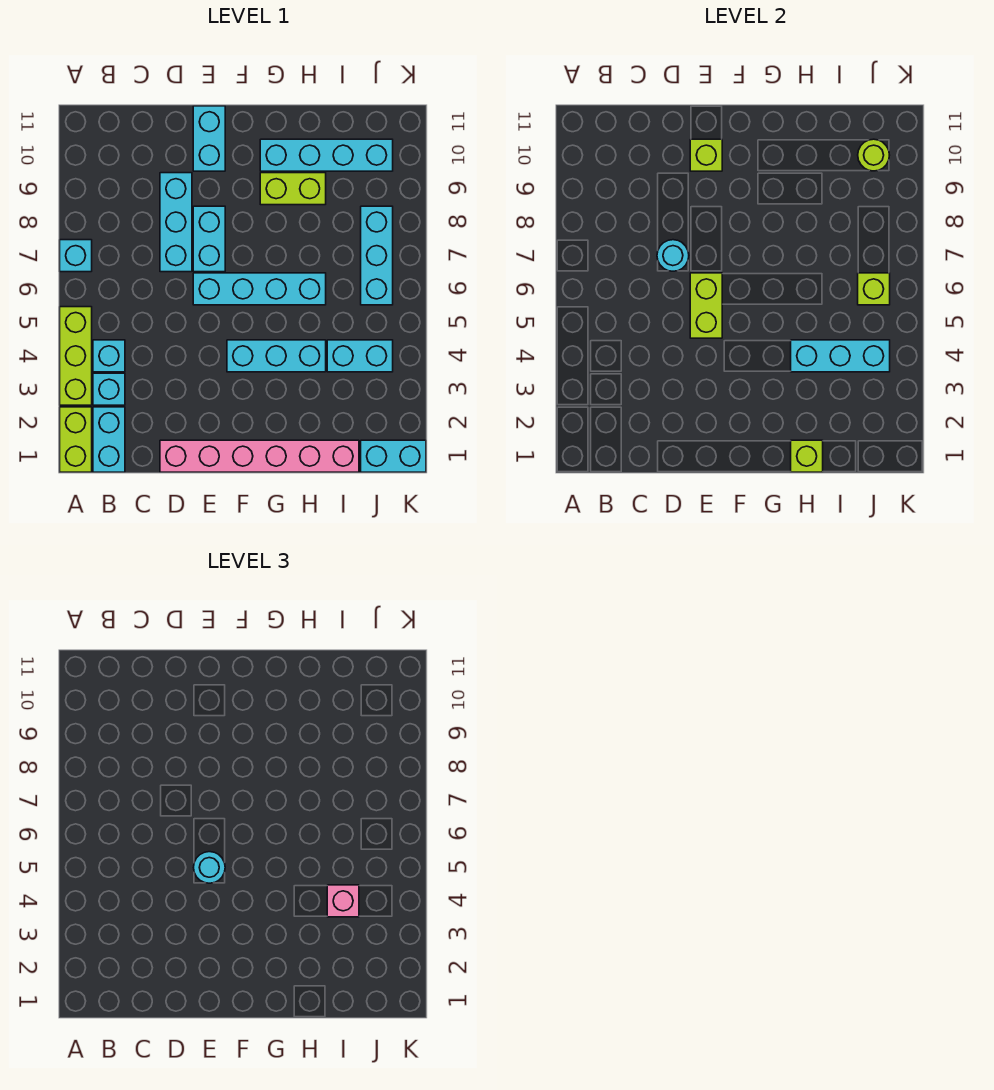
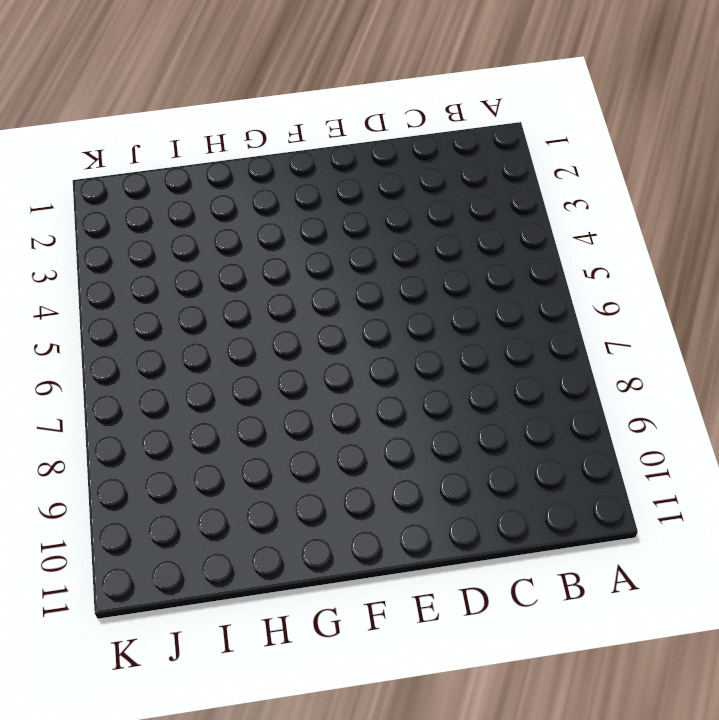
none -> lime 1x2 brick [60,407,92,472]
none -> lime 1x3 brick [60,307,92,405]
none -> cyan 1x1 brick [60,240,92,272]

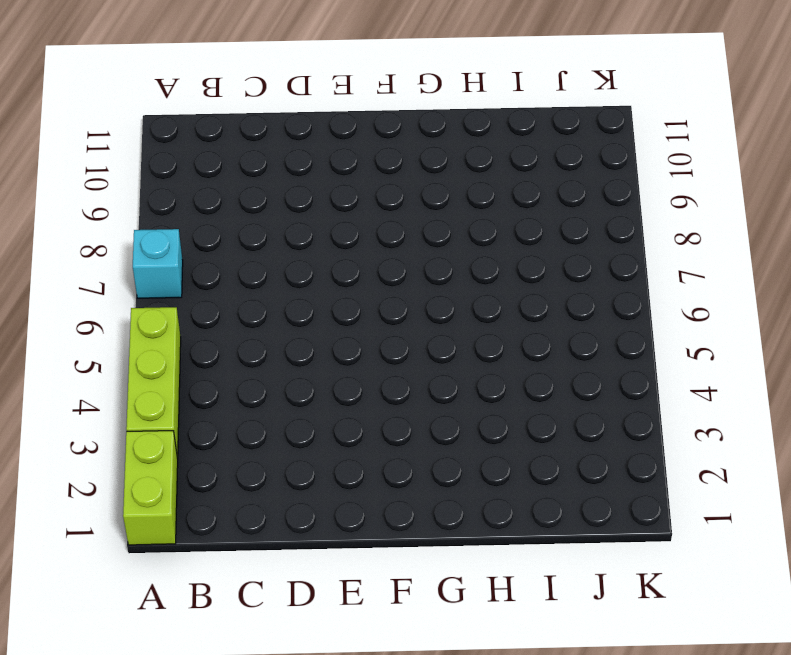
none -> cyan 1x2 brick [93,407,125,472]
none -> cyan 1x1 brick [93,373,125,405]
none -> cyan 1x1 brick [93,340,125,372]

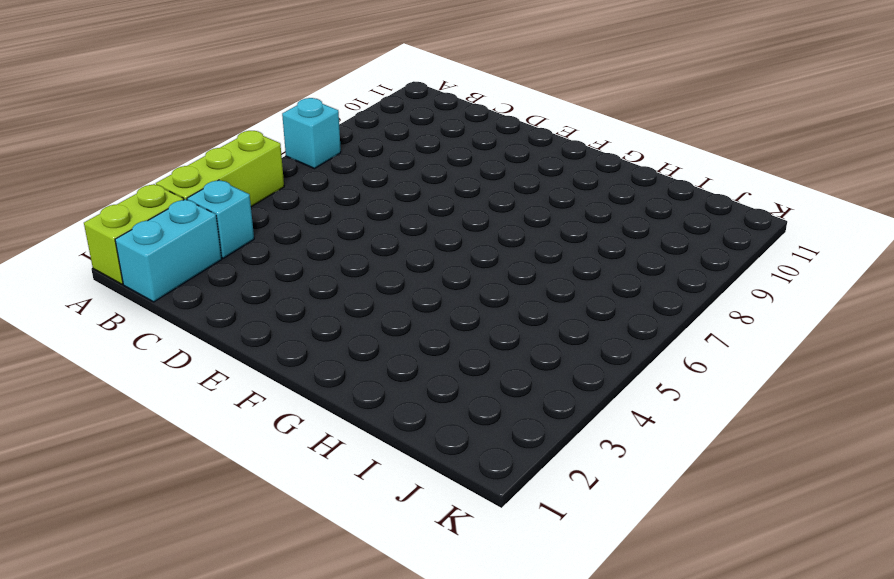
none -> cyan 1x1 brick [93,340,125,372]
none -> pink 1x6 brick [160,440,359,472]
none -> cyan 1x3 brick [160,173,192,272]

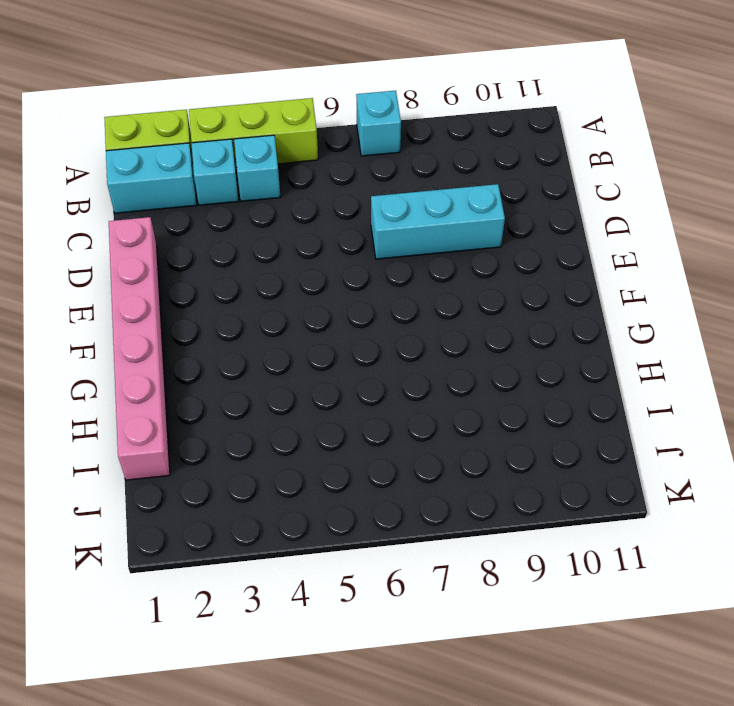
none -> cyan 1x4 brick [193,273,326,305]
none -> cyan 1x2 brick [193,206,225,272]
none -> cyan 1x2 brick [193,106,225,171]

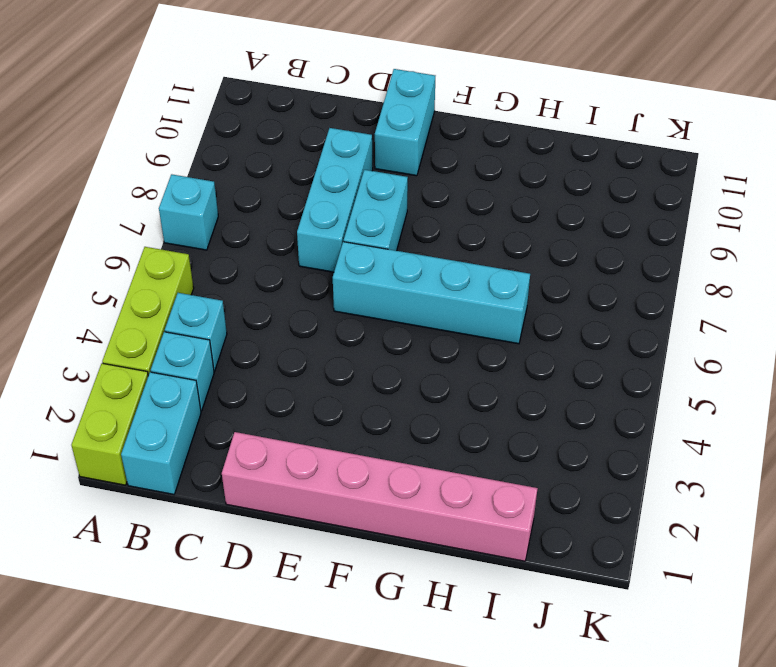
none -> cyan 1x3 brick [227,340,326,372]
none -> lime 1x2 brick [260,173,326,205]
none -> cyan 1x4 brick [260,139,393,171]

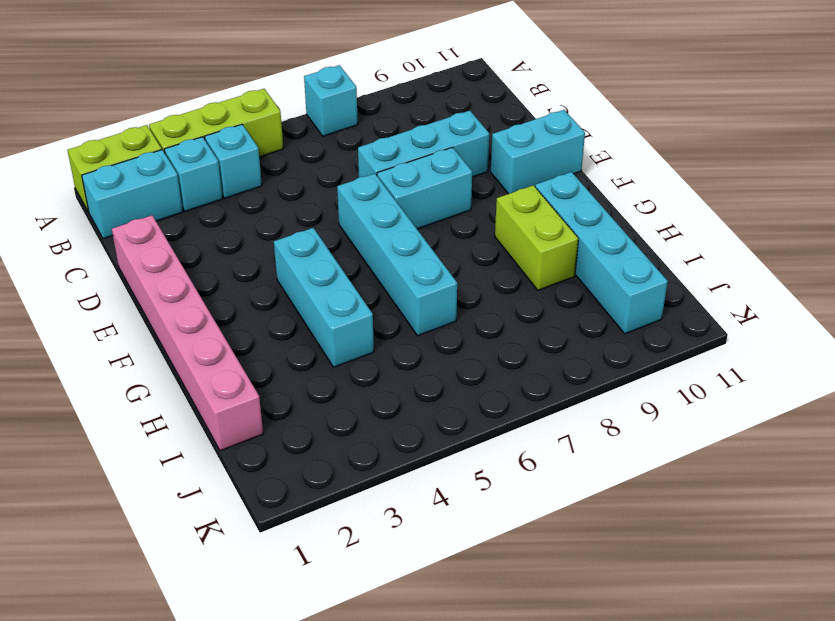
none -> cyan 1x2 brick [327,340,393,372]
none -> cyan 1x2 brick [361,440,426,472]
none -> cyan 1x3 brick [361,206,393,305]

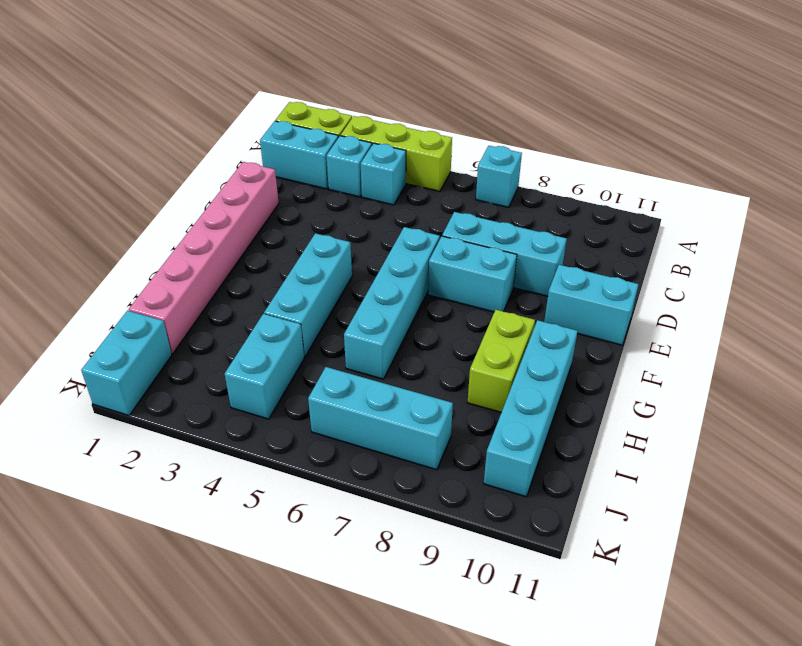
none -> cyan 1x1 round brick [657,240,689,271]
none -> lime 1x2 brick [690,273,722,338]
none -> lime 1x1 brick [690,139,722,171]

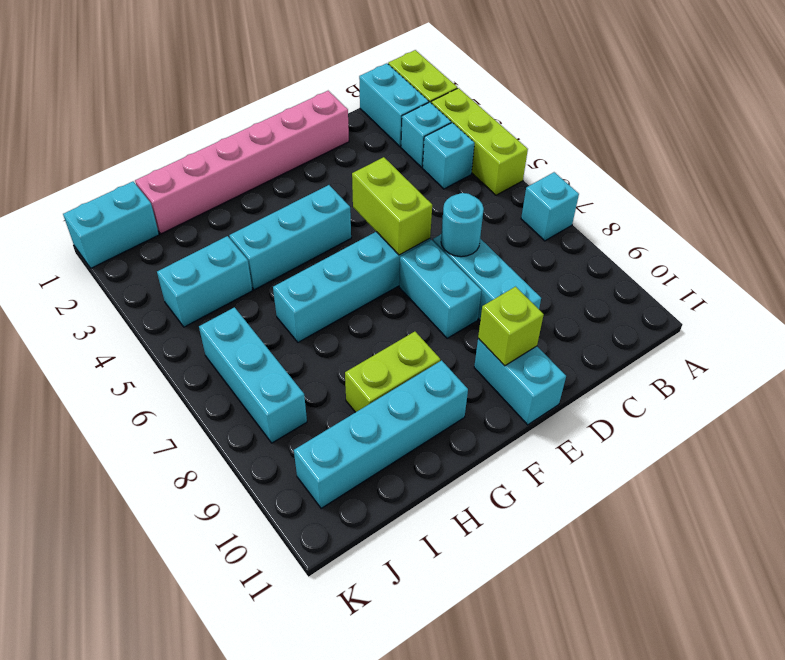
none -> lime 1x1 brick [791,440,823,472]
none -> cyan 1x3 brick [791,340,890,372]
none -> lime 1x1 brick [858,273,890,305]

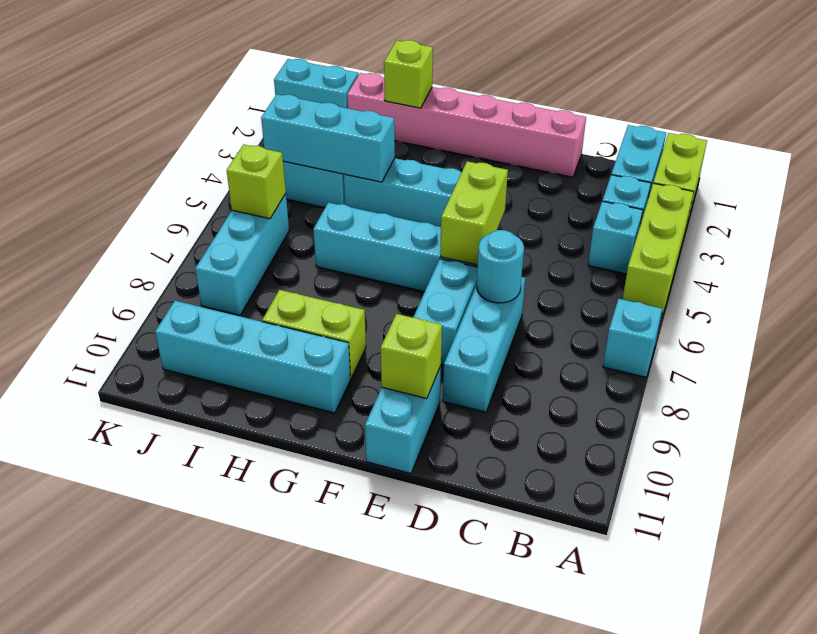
none -> lime 1x1 round brick [858,139,890,171]
none -> cyan 1x1 round brick [194,852,225,883]
none -> pink 1x1 brick [327,885,359,917]

